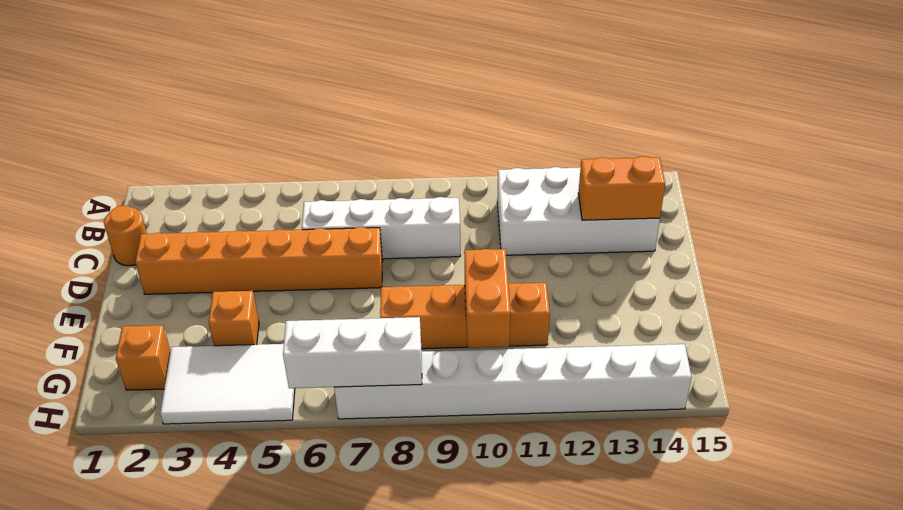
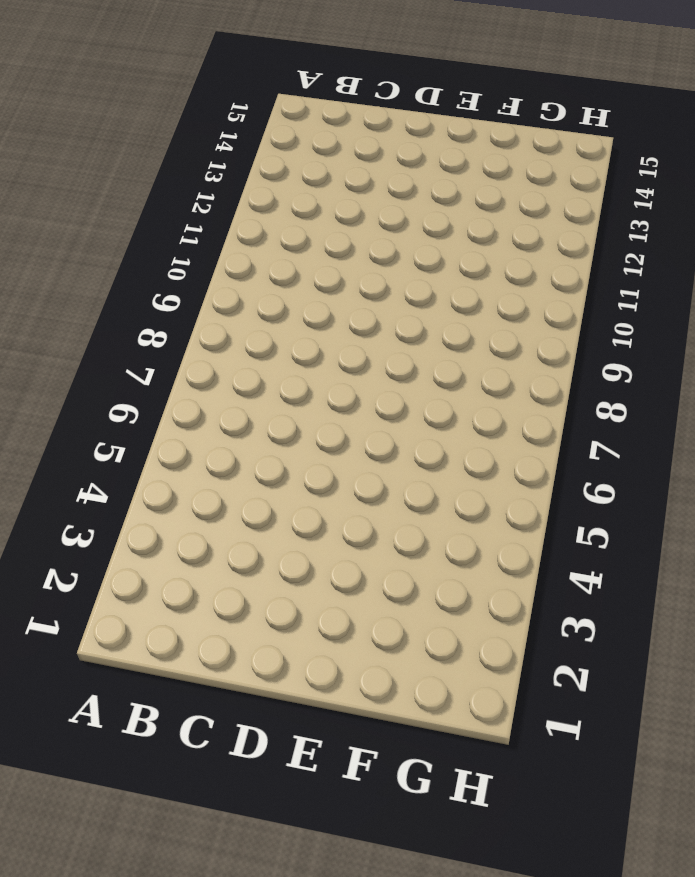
none -> white 2x4 brick [497,167,660,255]
none -> orange 1x1 round brick [104,205,147,266]
none -> white 1x4 brick [302,197,460,259]

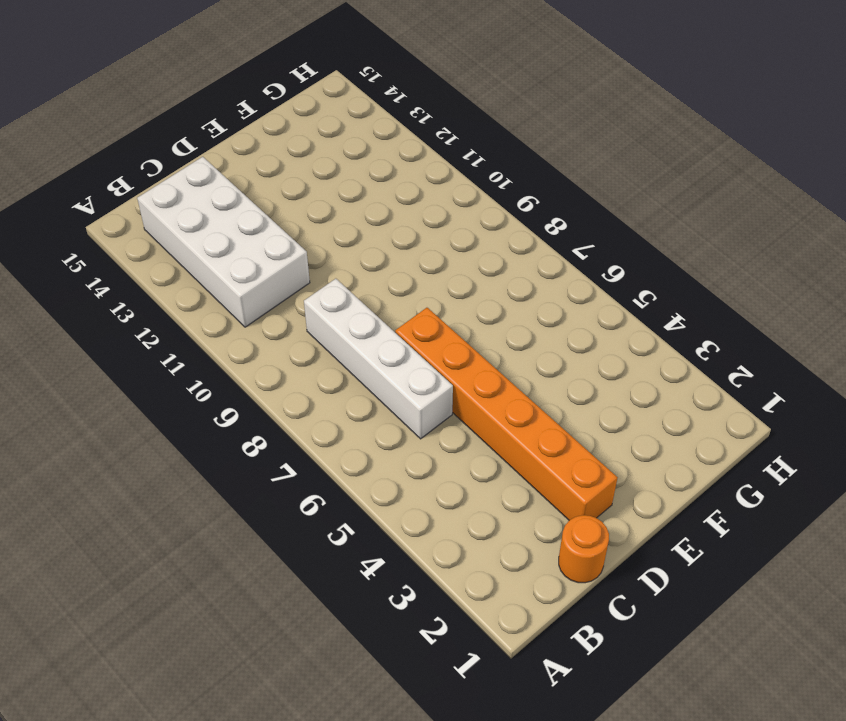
none -> orange 1x1 brick [209,291,259,346]
none -> orange 1x4 brick [380,283,550,349]
none -> orange 1x1 brick [116,325,171,390]

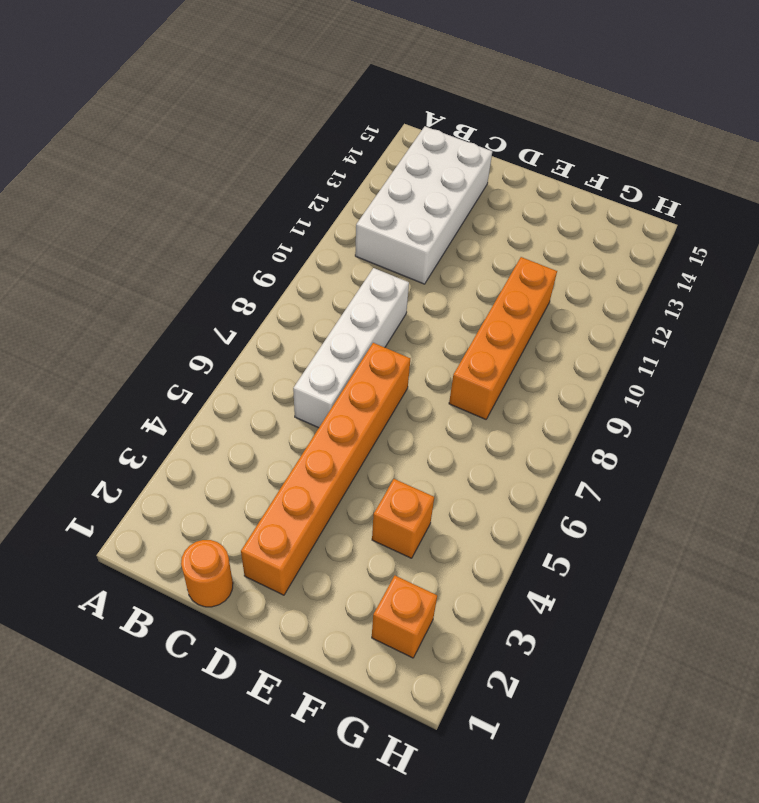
none -> white 2x3 tile [160,344,295,424]
none -> white 1x8 brick [334,344,691,419]
none -> orange 1x2 brick [578,156,665,220]

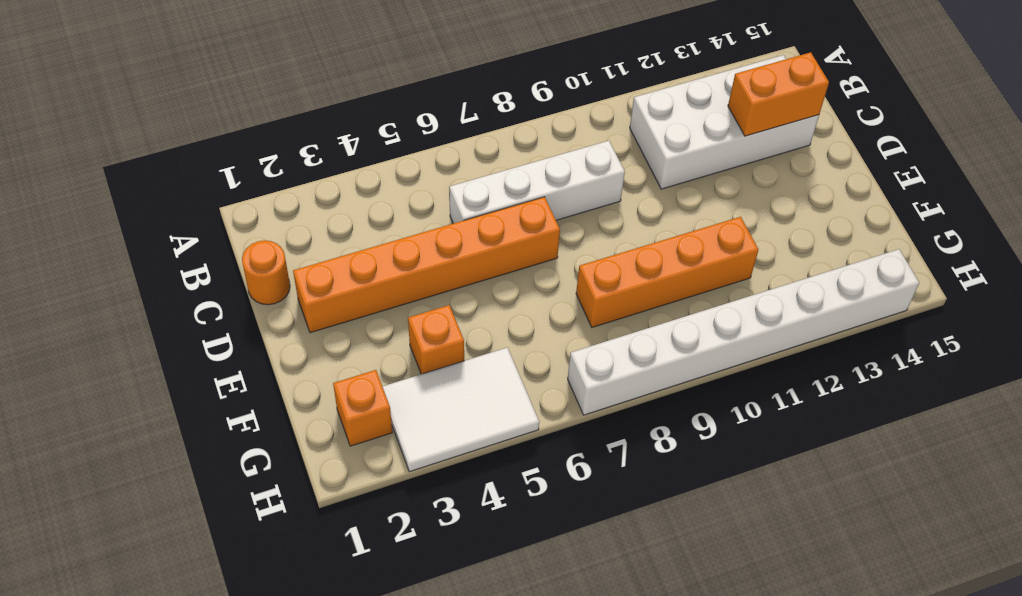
none -> orange 1x2 brick [464,249,510,348]
none -> white 1x3 brick [283,317,422,388]

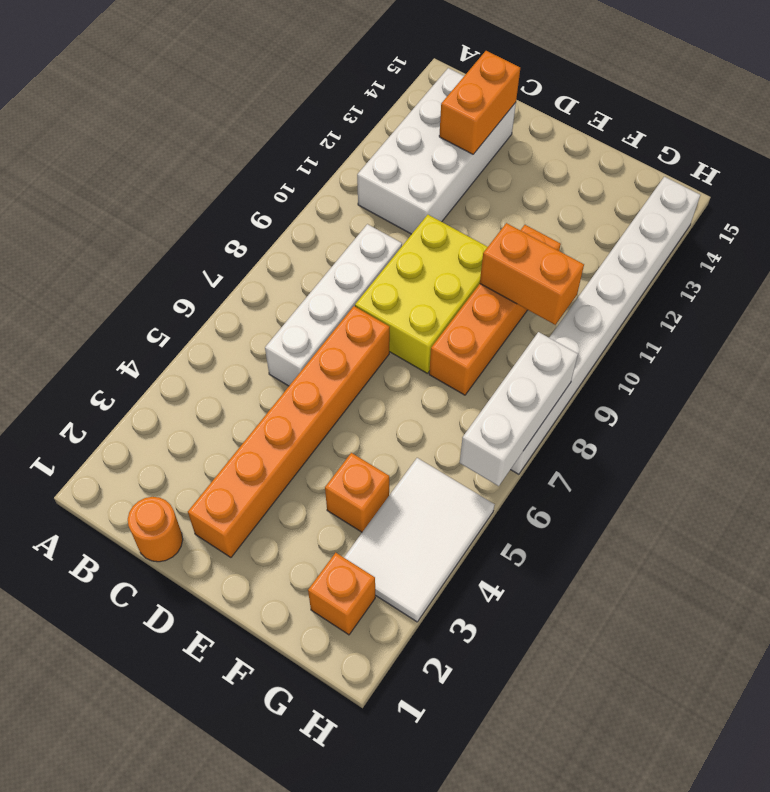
yellow 2x3 brick [355,215,487,374] -> none

